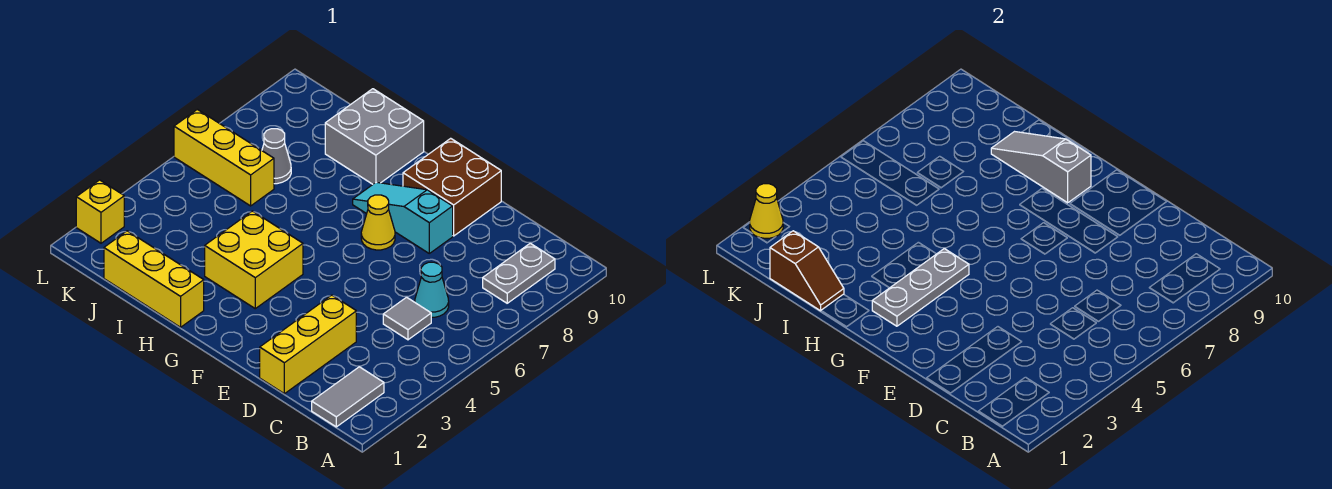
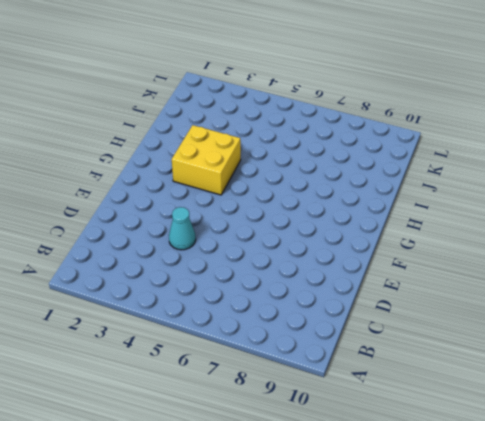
cyan 1x1 cone [169,207,196,250] -> cyan 1x1 cone moved to [415,262,449,317]
none -> grey 1x2 tile [312,367,384,427]
none -> grey 1x2 plate [483,243,555,303]
none -> grey 1x1 tile [383,297,431,340]

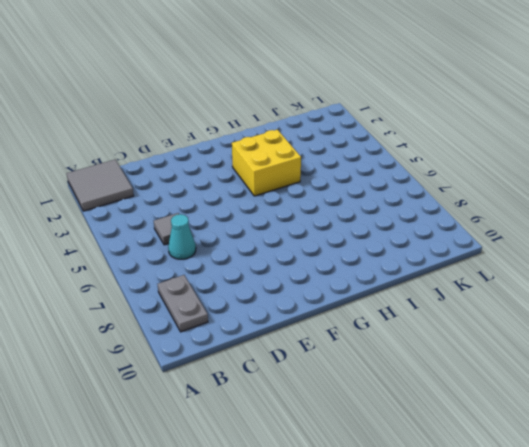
grey 2x2 tile [67,160,134,211] -> grey 1x2 tile [312,367,384,427]
none -> yellow 1x3 brick [260,295,356,394]
none -> cyan 1x3 slope [353,182,453,253]
none -> brown 2x2 brick [403,138,501,236]

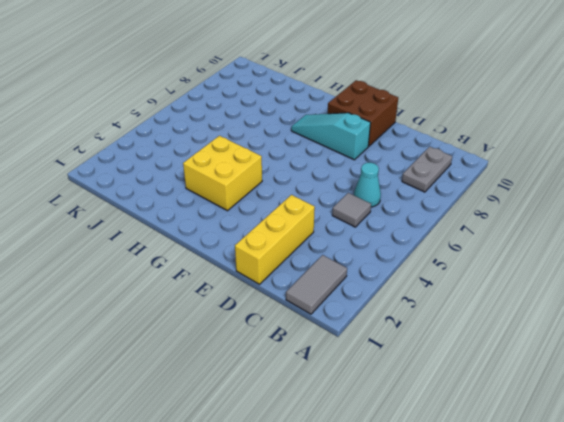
none -> yellow 1x1 cone [361,195,395,250]
none -> yellow 1x3 brick [104,231,204,327]
none -> grey 2x2 brick [325,89,424,184]

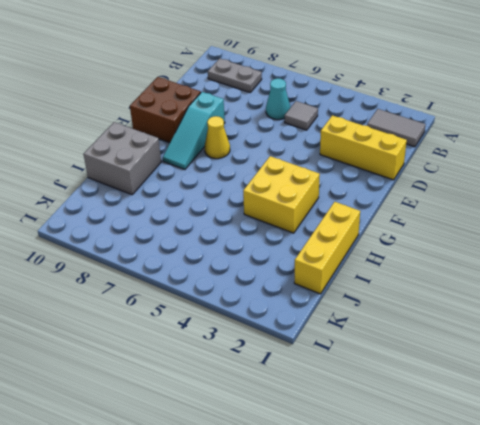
none -> yellow 1x3 brick [174,109,274,206]
none -> grey 1x1 cone [262,129,291,184]
none -> yellow 1x1 brick [76,180,124,243]

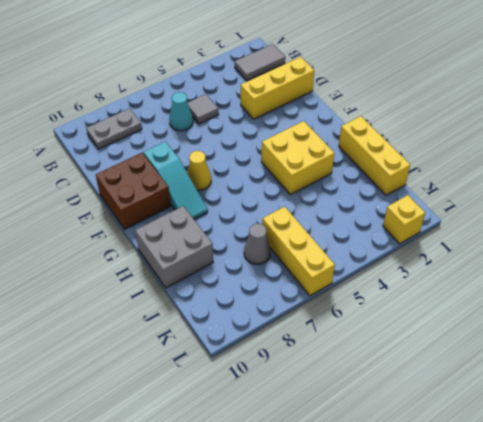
none -> grey 1x3 plate [872,249,969,326]
none -> grey 1x3 slope [991,132,1091,203]
none -> brown 1x2 slope [770,231,844,311]

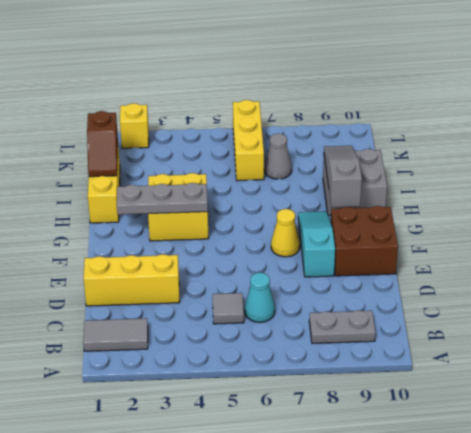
none -> yellow 1x1 cone [750,184,783,238]

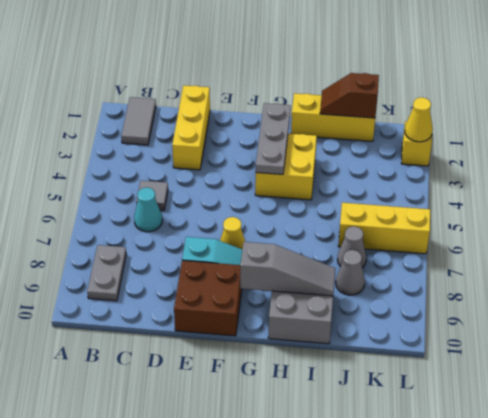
grey 1x1 cone [336,250,365,295] -> none

